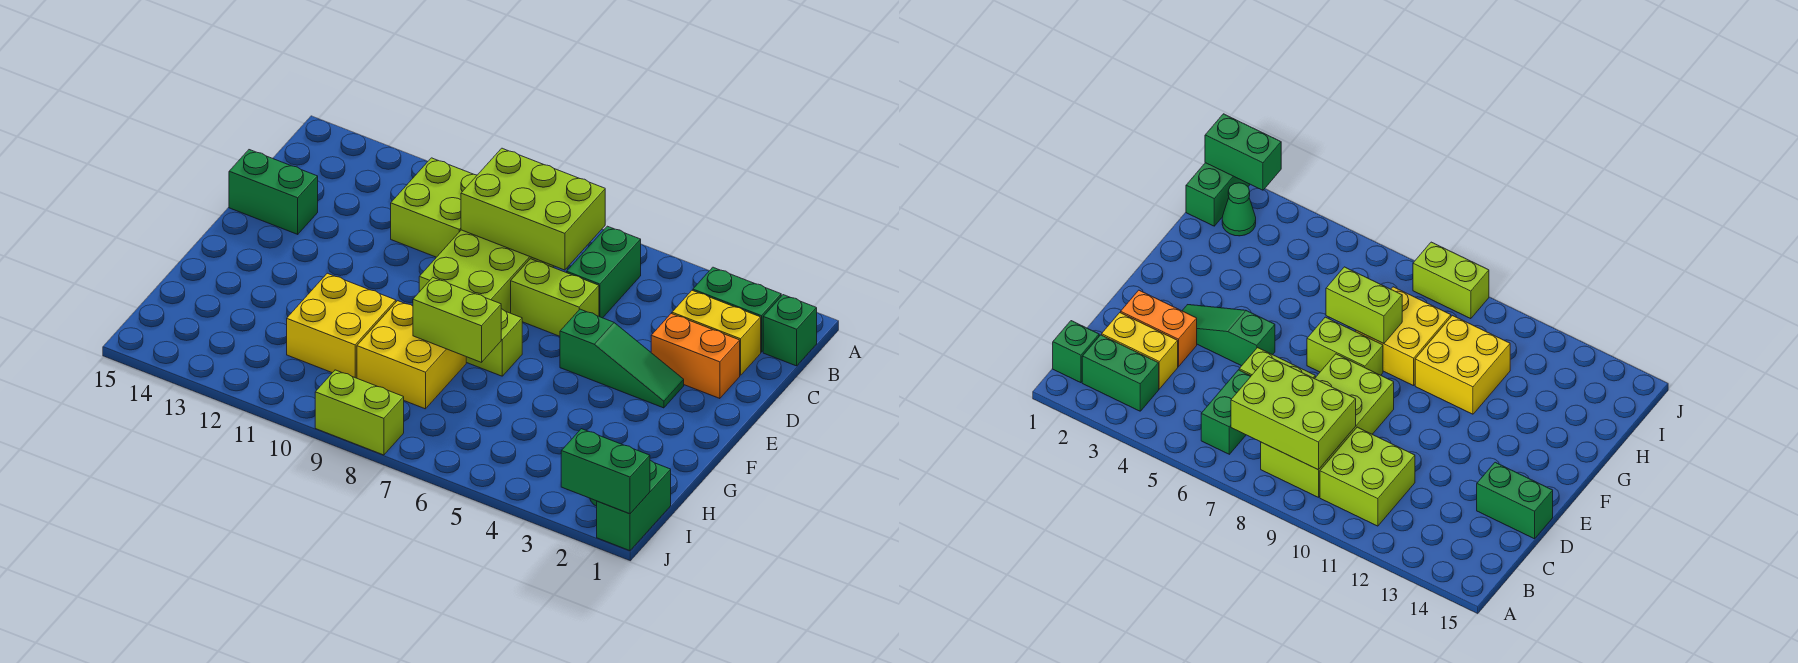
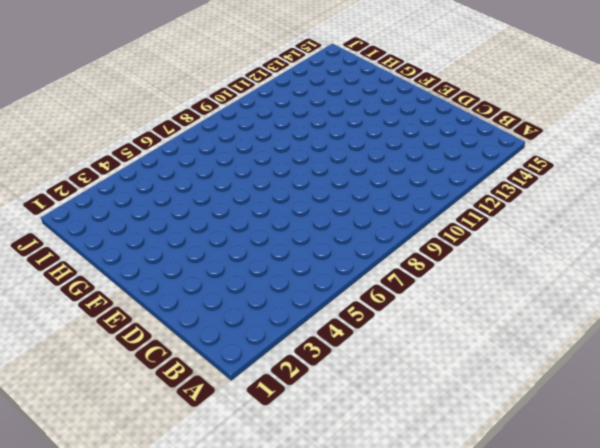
none -> green 1x1 brick [763,295,817,366]
none -> green 1x2 brick [693,267,781,352]
none -> green 1x2 brick [567,226,641,318]

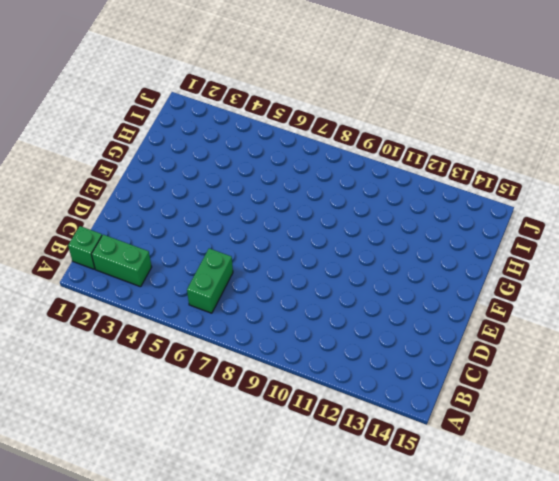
none -> lime 2x4 brick [419,230,554,313]
none -> lime 2x2 brick [391,158,477,257]
none -> yellow 1x2 brick [672,291,761,375]

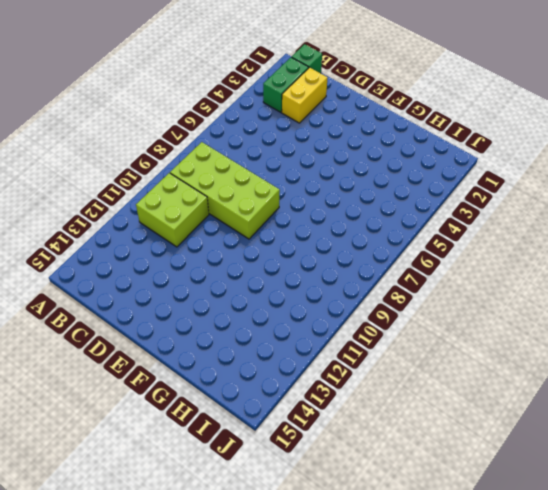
none -> green 1x2 brick [567,226,641,318]
none -> orange 1x2 brick [651,314,740,399]
none -> lime 1x2 brick [511,259,599,336]

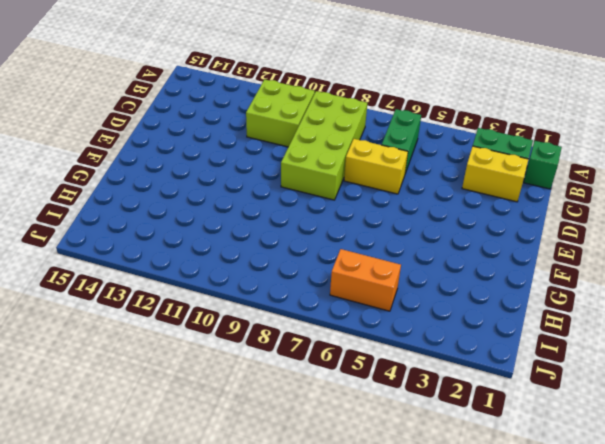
yellow 1x2 brick [344,139,408,194] -> lime 1x2 brick [511,259,599,336]
orange 1x2 brick [330,249,401,311] -> orange 1x2 brick moved to [651,314,740,399]
none -> green 1x2 brick [229,150,318,234]
none -> green 1x3 slope [560,309,684,408]
none -> lime 1x2 brick [466,309,522,376]

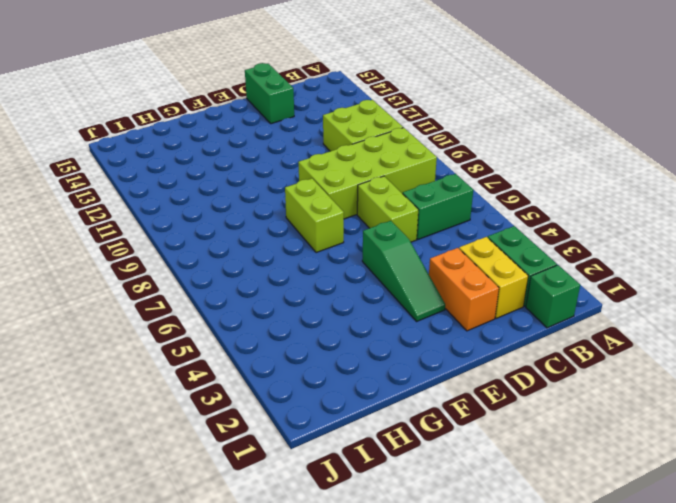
none -> yellow 2x2 brick [357,301,466,409]
none -> yellow 2x2 brick [287,273,396,378]
none -> green 1x2 brick [597,460,671,551]

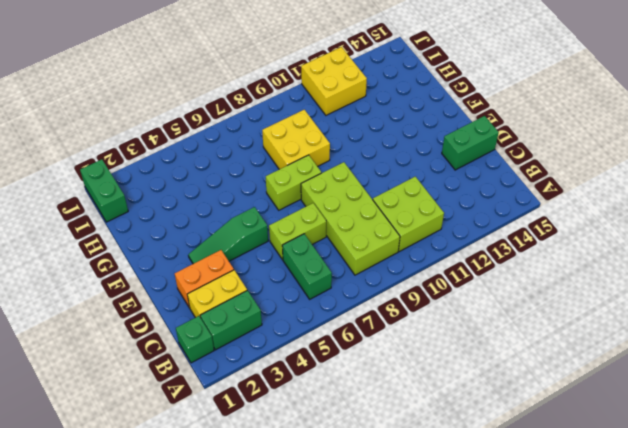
yellow 2x2 brick [301,47,367,115] -> yellow 2x2 brick moved to [287,273,396,378]
none -> green 1x1 cone [1222,183,1256,236]
none -> lime 1x2 brick [315,370,404,455]
none -> lime 2x3 brick [461,148,605,270]

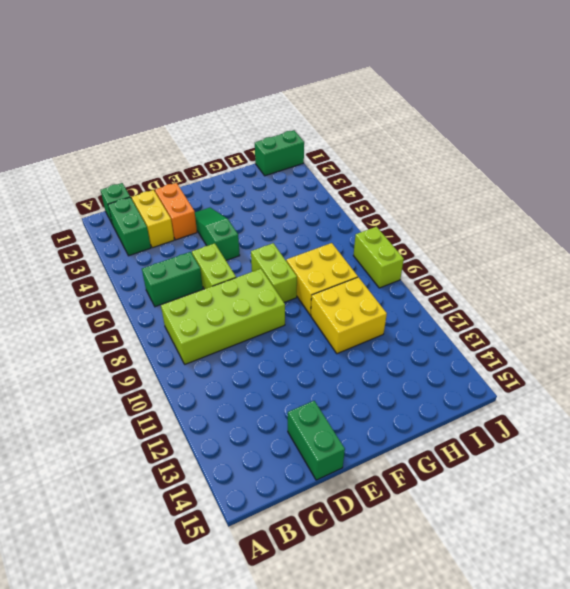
none -> lime 2x2 brick [391,158,477,257]
none -> green 1x1 cone [1222,183,1256,236]
none -> lime 2x3 brick [461,148,605,270]

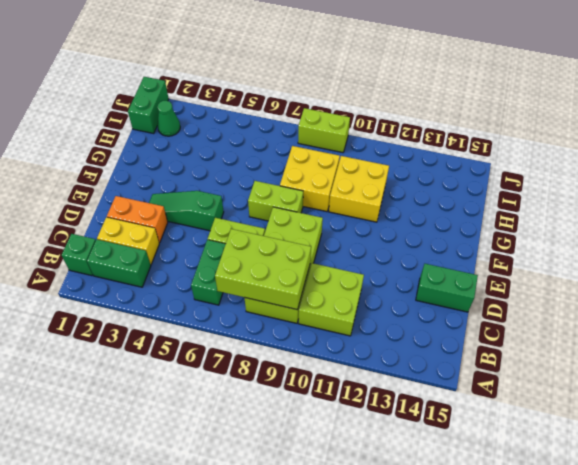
none -> lime 1x2 brick [413,278,501,362]
none -> green 1x2 brick [561,429,650,514]

